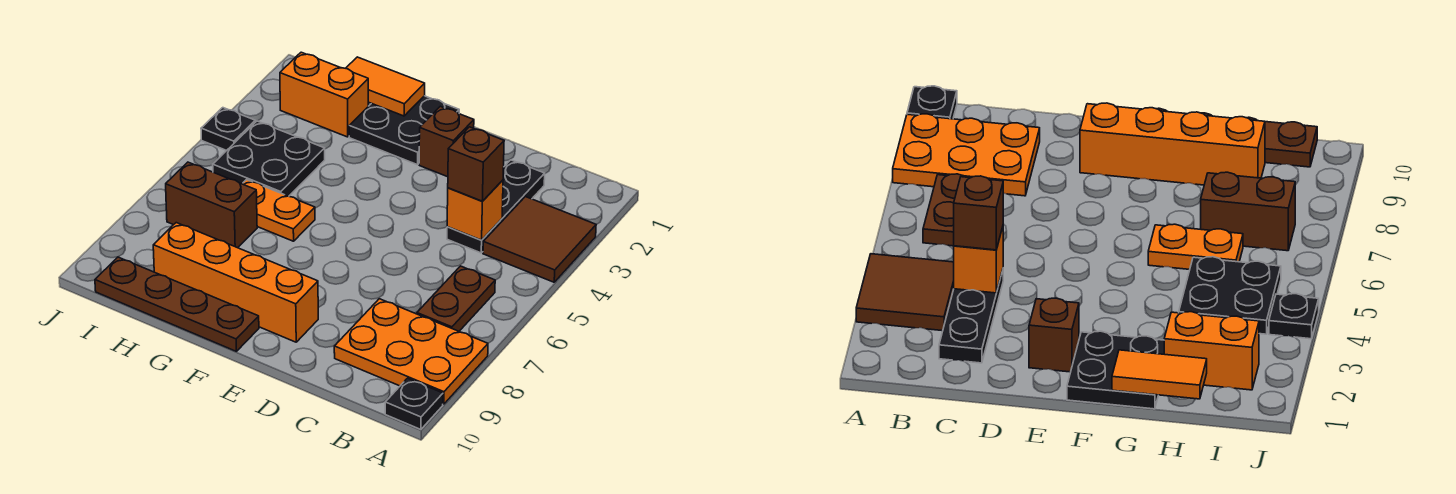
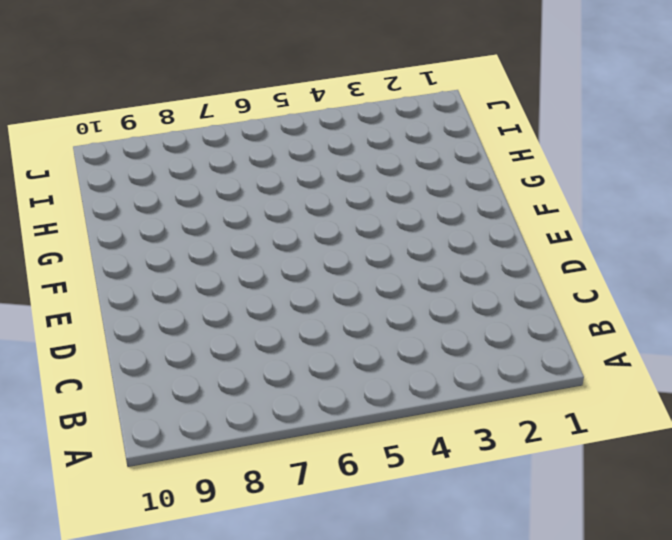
none -> brown 2x2 tile [483,197,596,282]
none -> orange 2x3 plate [334,299,488,404]
none -> black 1x1 plate [385,378,443,429]

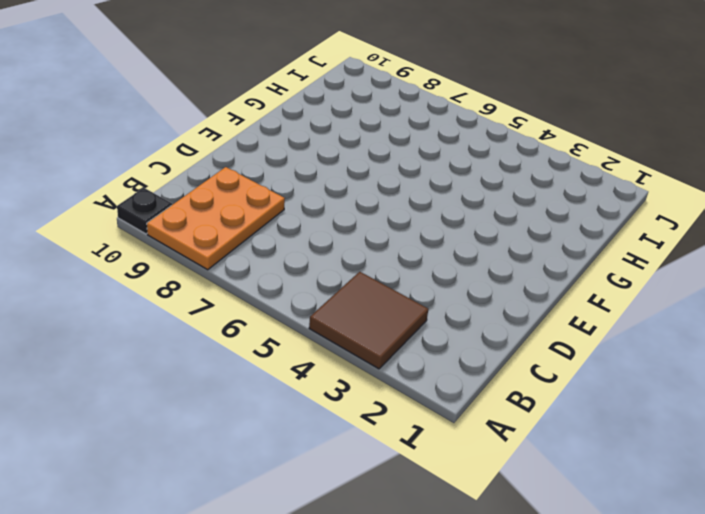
none -> brown 1x2 plate [417,266,495,331]
none -> black 1x3 plate [447,160,545,253]
none -> brown 1x1 brick [419,106,474,177]

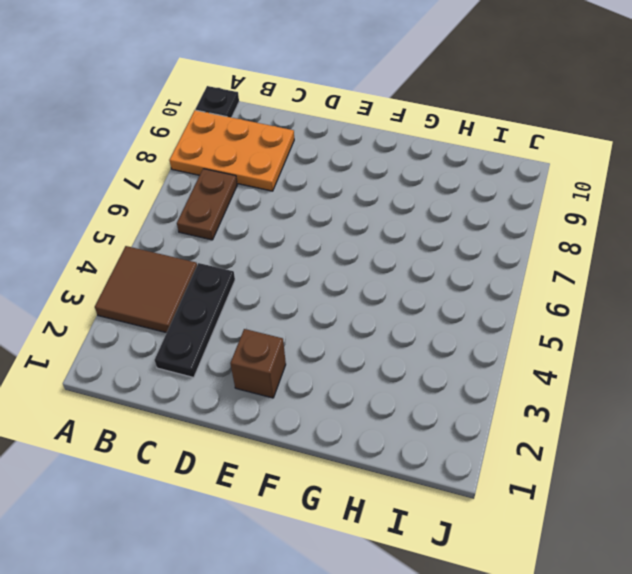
none -> orange 1x4 brick [153,223,318,342]
none -> black 2x2 plate [349,96,459,165]
none -> brown 1x4 plate [95,257,259,351]

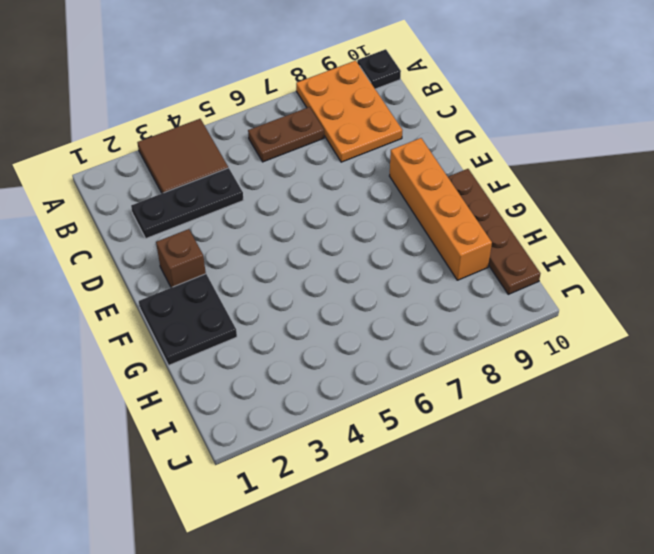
none -> orange 1x2 plate [242,180,315,241]
none -> orange 1x2 brick [280,52,368,137]
none -> black 2x2 plate [213,121,325,196]

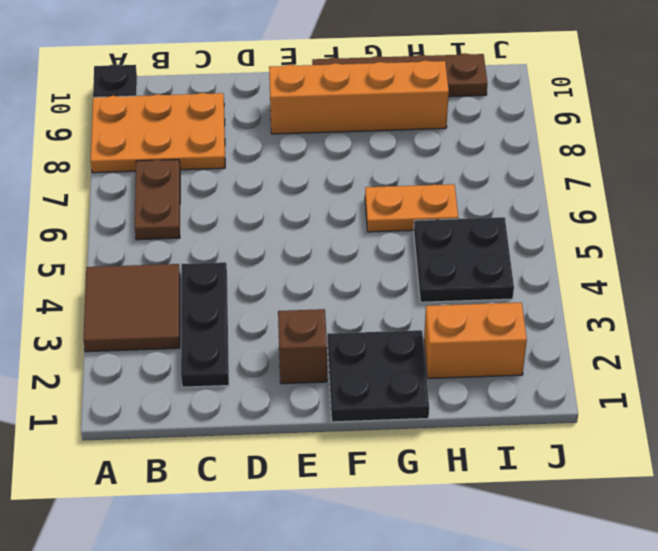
none -> brown 1x2 brick [166,162,257,248]
none -> black 1x1 plate [201,108,255,151]
none -> orange 1x1 brick [447,180,503,240]

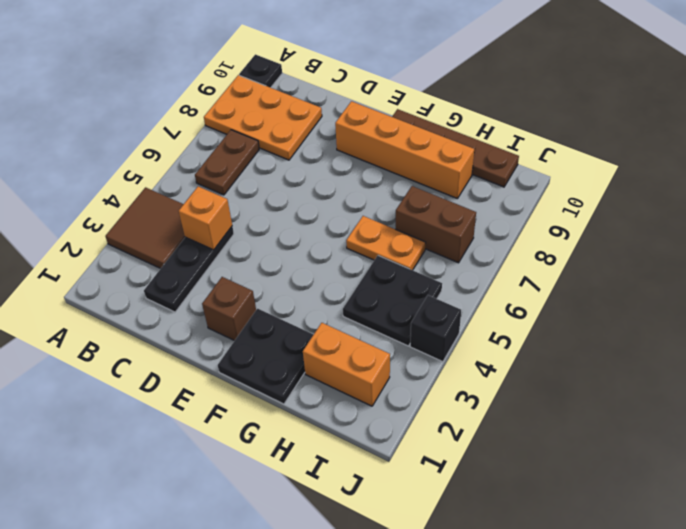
black 1x1 brick [410,295,461,362] -> black 1x1 plate [201,108,255,151]
none -> orange 1x2 tile [346,57,425,116]
none -> brown 1x1 brick [448,127,504,201]

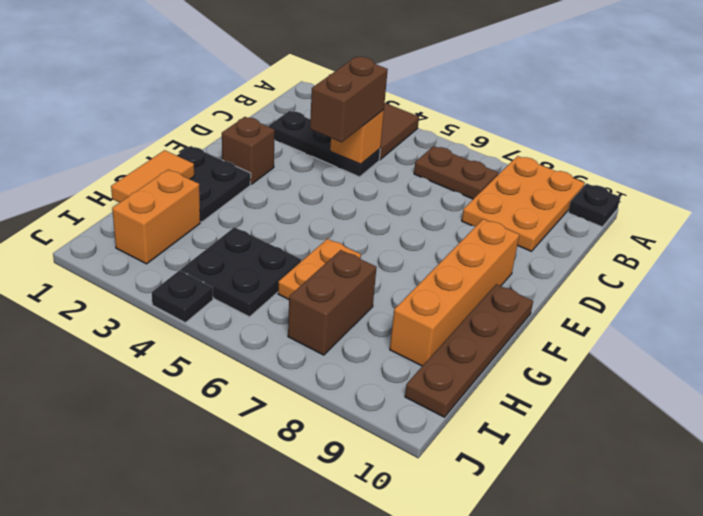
brown 1x2 brick [310,57,388,142] -> brown 1x1 brick [448,127,504,201]

